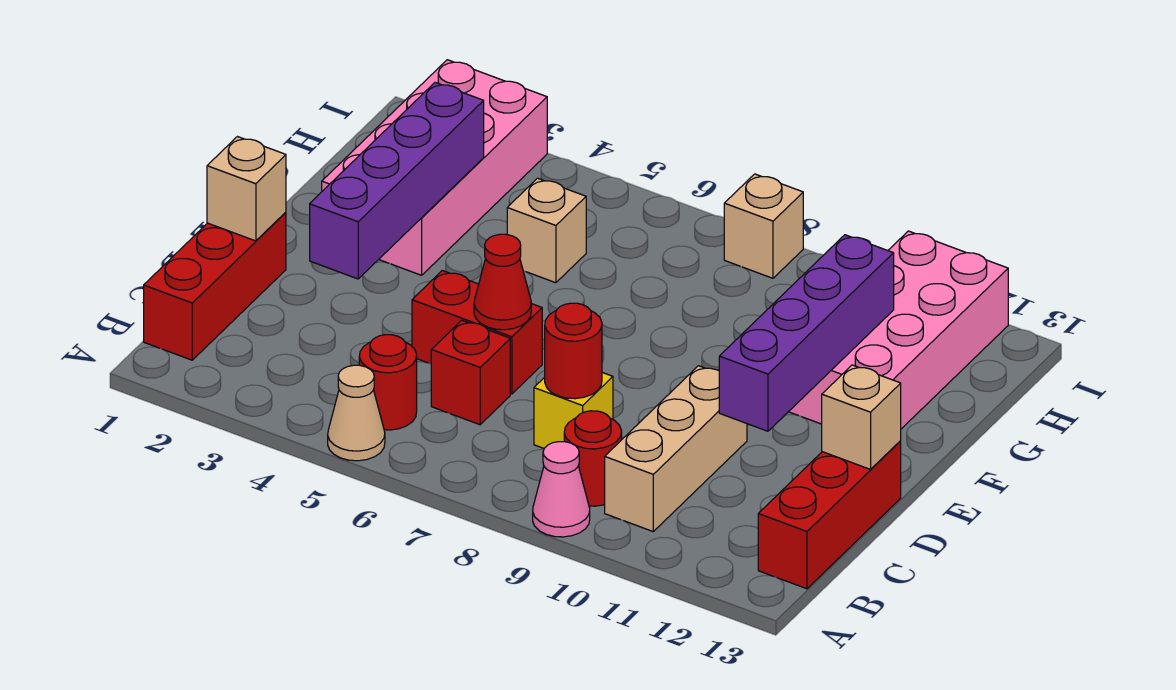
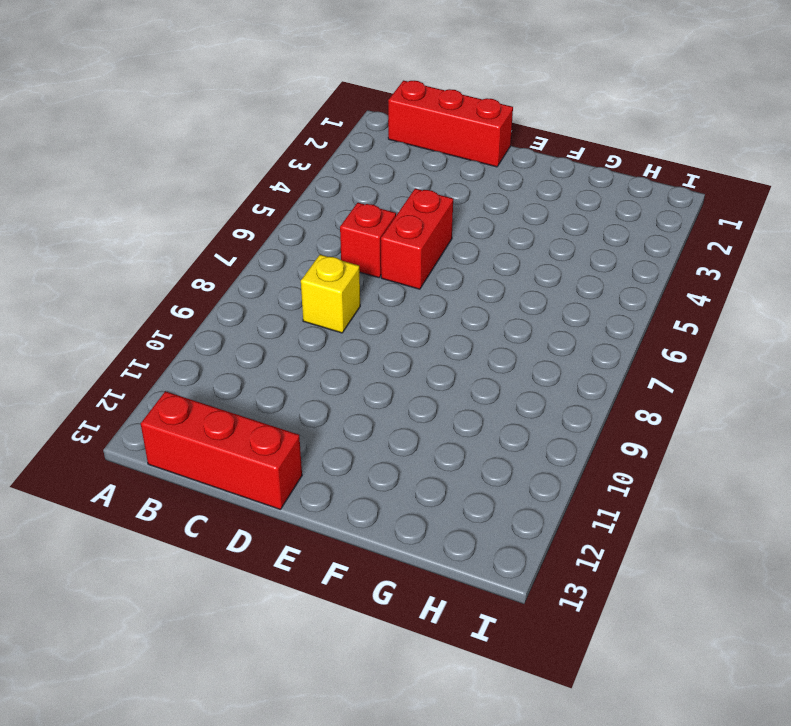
none -> tan 1x1 cone [328,365,385,461]
none -> pink 1x1 cone [533,442,590,537]
none -> red 1x1 round brick [359,335,417,430]

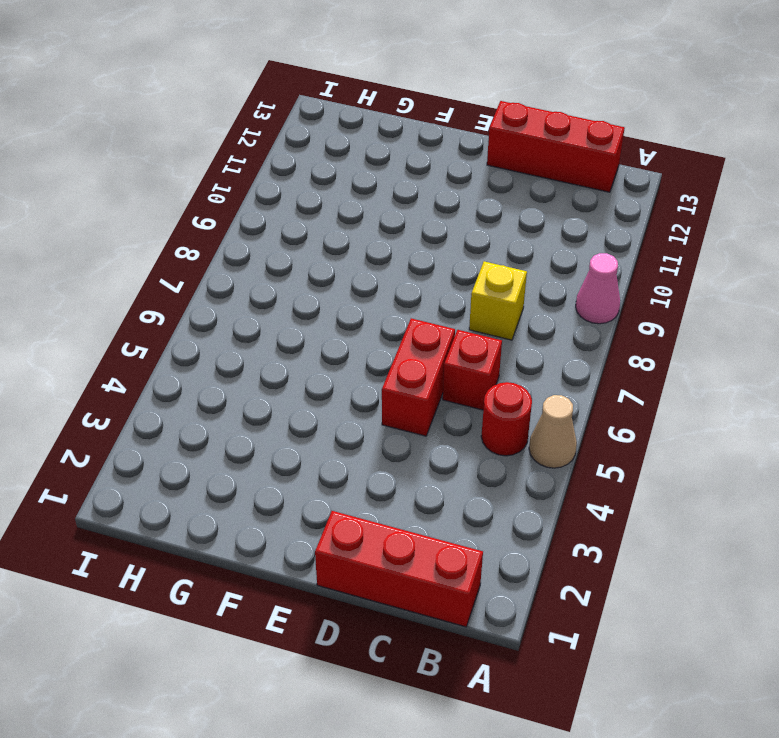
none -> red 1x1 round brick [564,411,622,506]
none -> tan 1x3 brick [605,366,747,531]
none -> pink 2x4 brick [322,60,547,275]

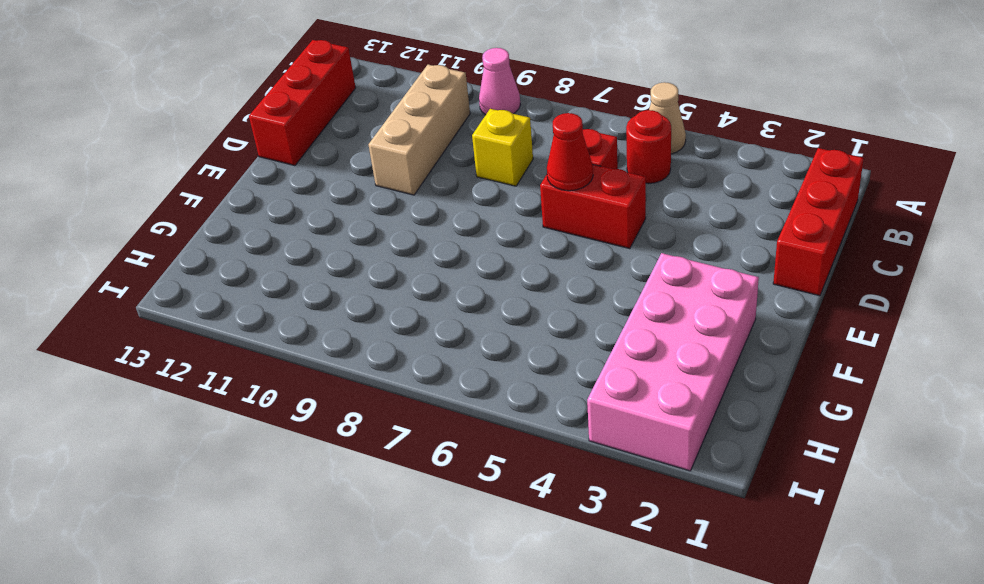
none -> red 1x1 round brick [564,411,622,506]
none -> pink 2x4 brick [789,231,1008,429]
none -> tan 1x1 brick [507,178,586,283]

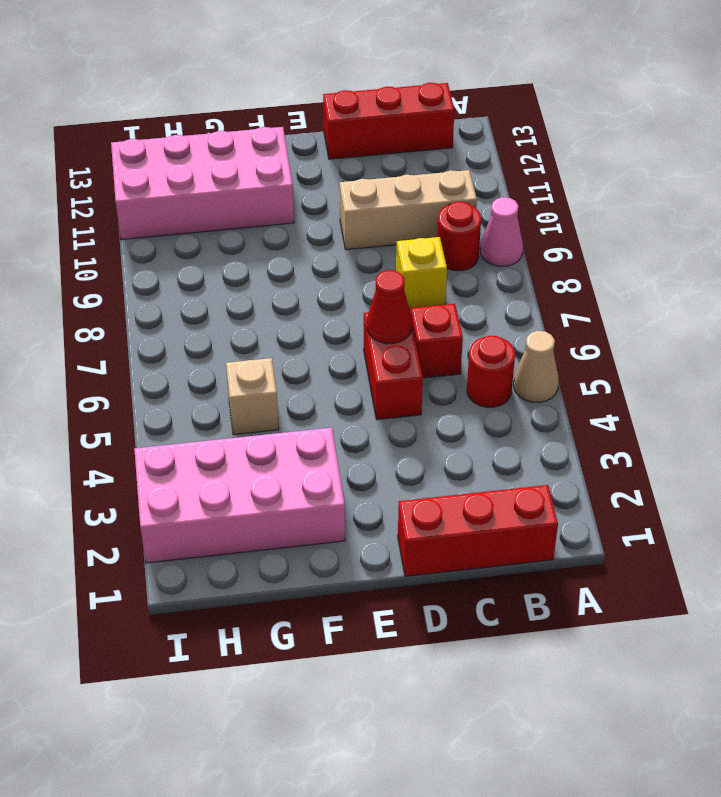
none -> tan 1x1 brick [724,174,803,278]
none -> red 1x1 round brick [545,303,602,399]
none -> tan 1x1 brick [207,137,286,241]

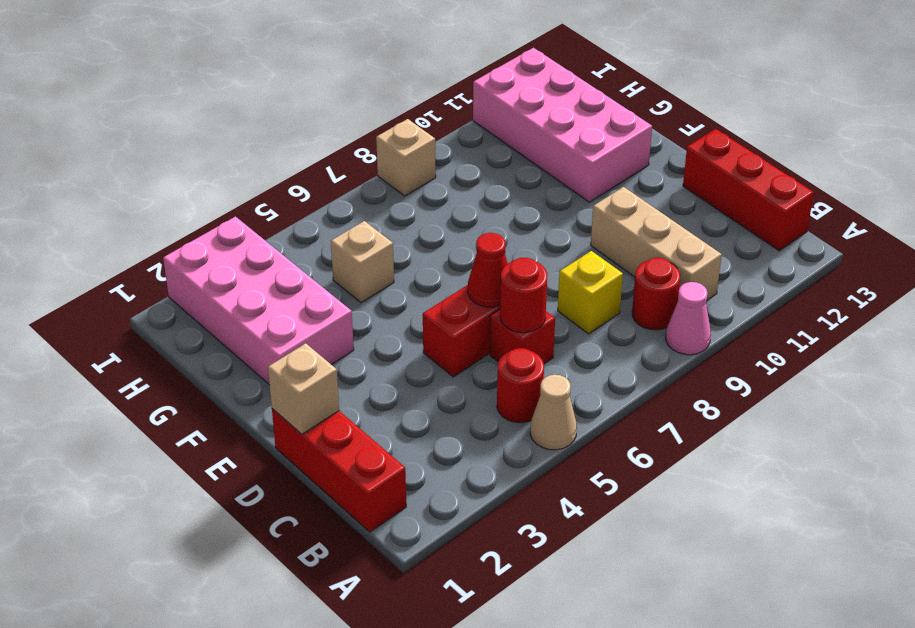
red 1x1 round brick [500,258,547,333] -> red 1x1 round brick moved to [545,303,602,399]
none -> purple 1x4 brick [310,82,484,279]
none -> purple 1x4 brick [719,235,894,431]
none -> tan 1x1 brick [822,365,901,469]

